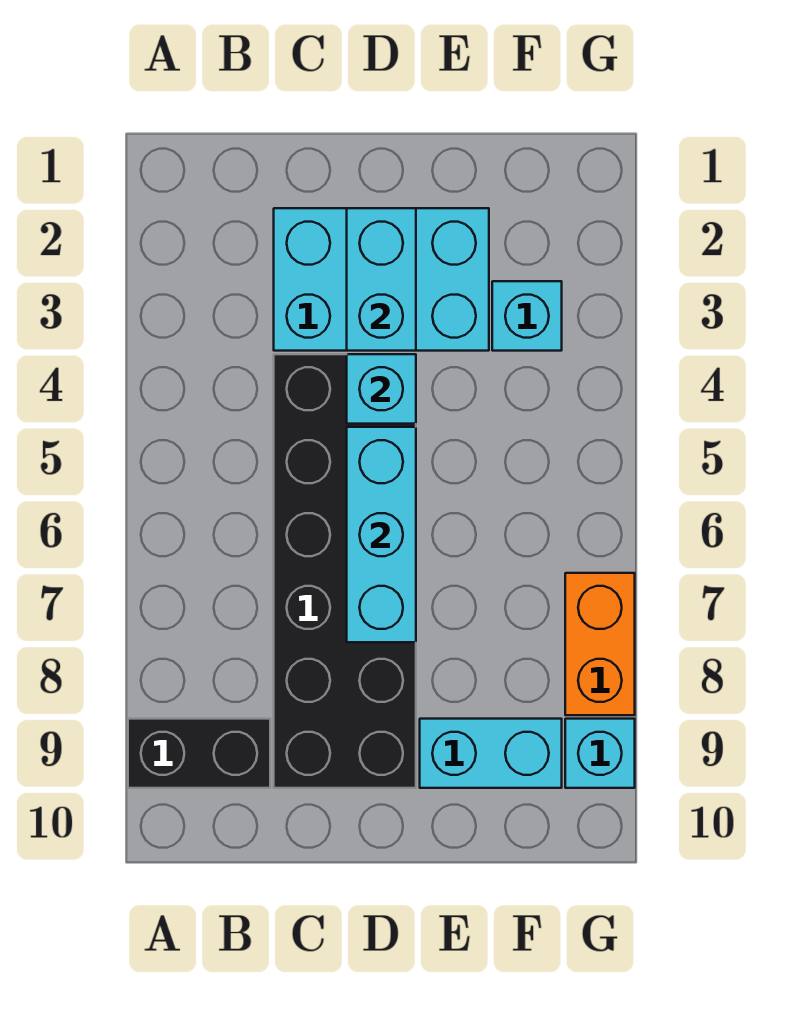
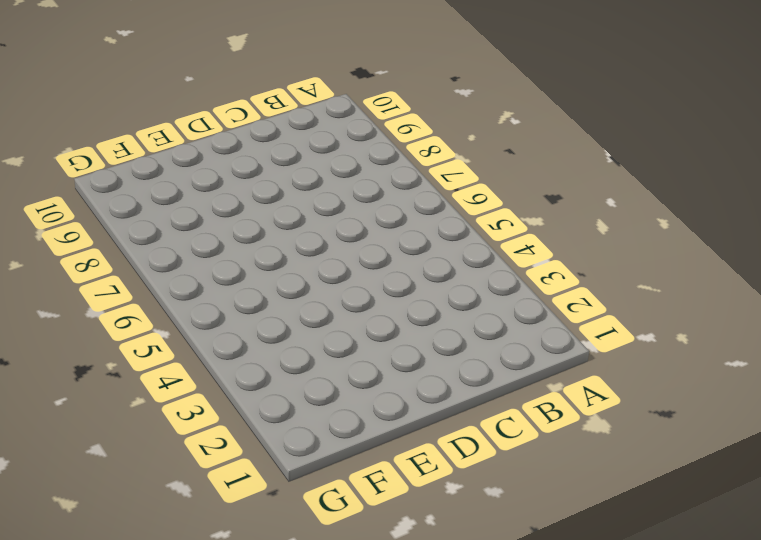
none -> black 1x2 brick [128,719,270,788]
none -> cyan 2x3 brick [274,208,489,351]

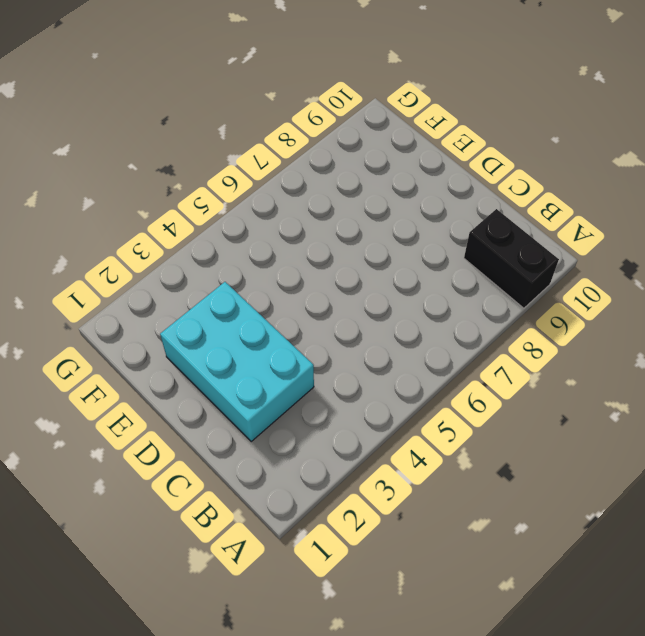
none -> black 2x6 brick [274,354,416,788]
none -> cyan 1x2 brick [420,719,562,788]

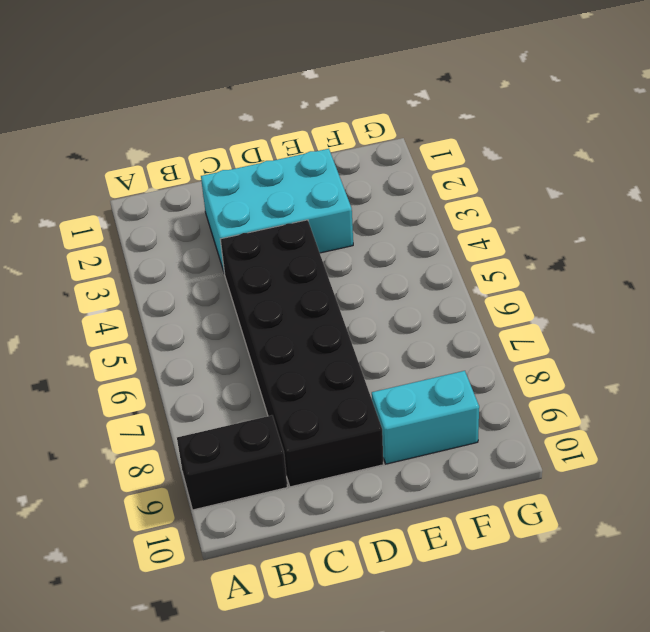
none -> cyan 1x1 brick [492,281,562,351]
none -> orange 1x2 brick [565,573,635,715]

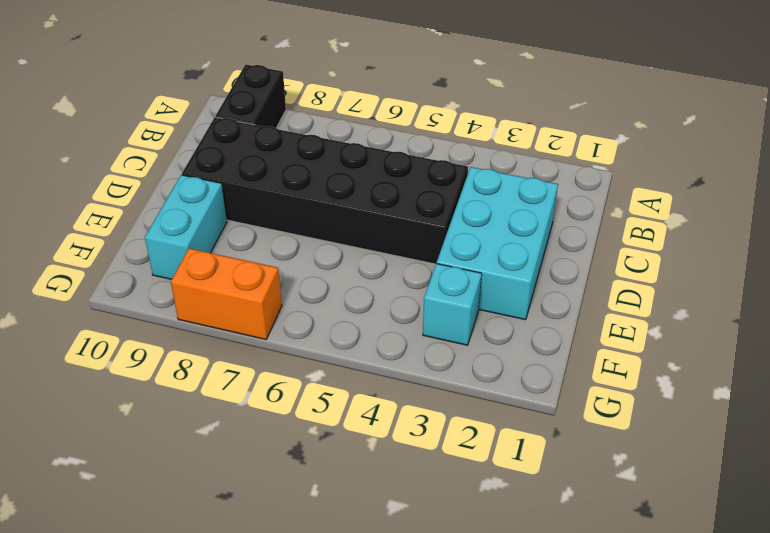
none -> cyan 1x1 brick [565,719,635,788]
none -> cyan 1x2 brick [347,208,416,351]

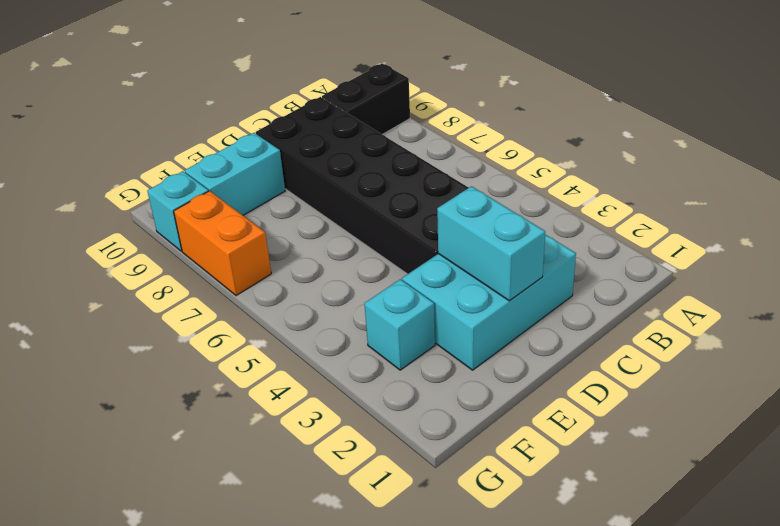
none -> cyan 1x1 brick [347,354,416,424]
none -> cyan 1x3 brick [347,427,416,642]

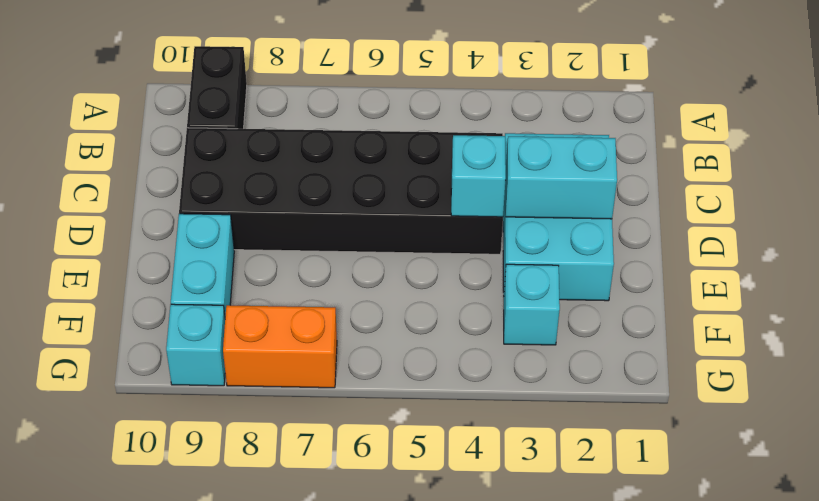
none -> cyan 1x3 brick [347,427,416,642]

